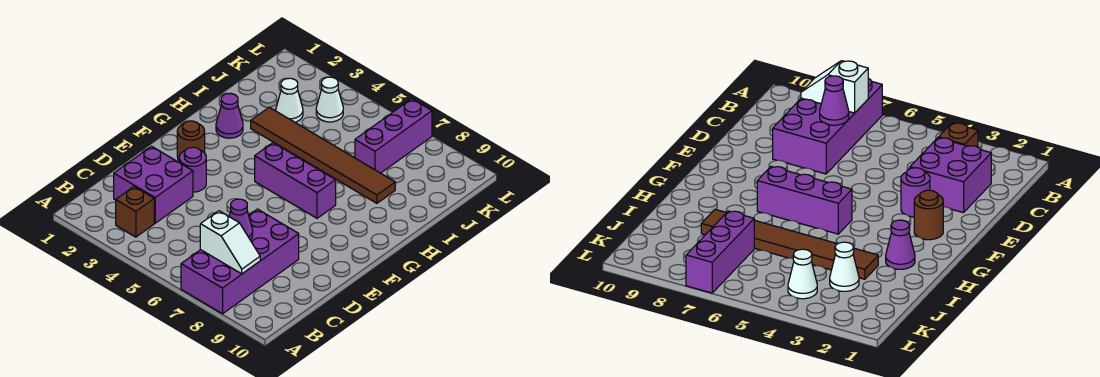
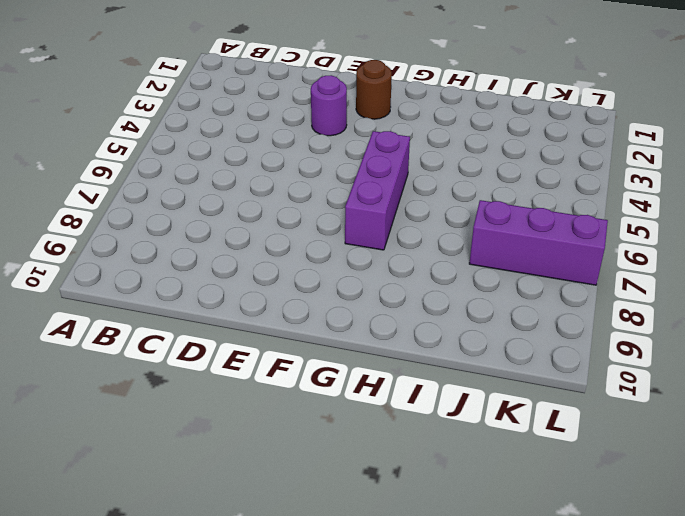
none -> purple 2x4 brick [181,209,299,314]
none -> brown 1x1 brick [116,187,154,237]
none -> purple 2x2 brick [114,146,193,223]

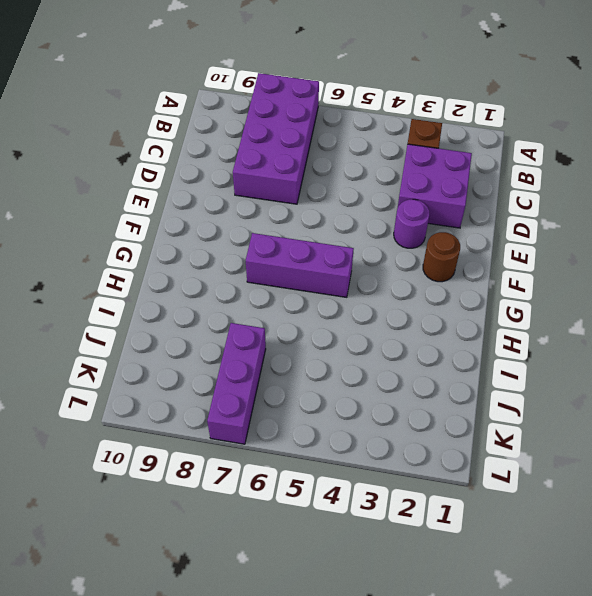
none -> purple 1x1 cone [216,94,243,138]
none -> brown 1x6 tile [251,107,395,203]
none -> white 1x1 cone [276,78,303,122]

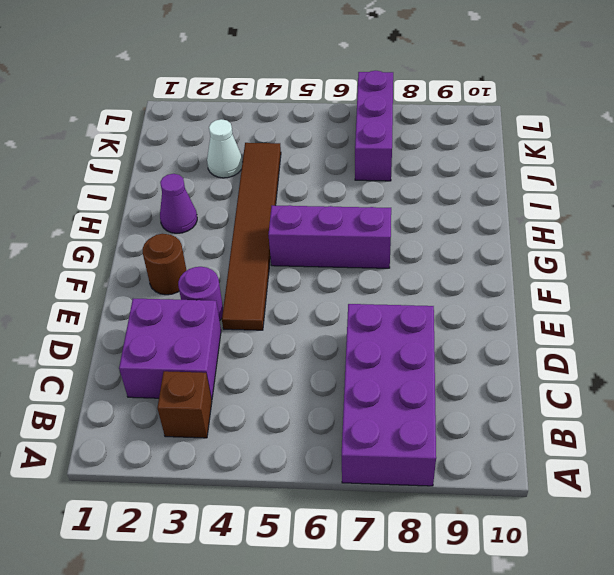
brown 1x6 tile [222,143,281,330] -> brown 1x6 tile turned to [251,107,395,203]
none -> white 1x1 cone [316,77,343,122]
none -> white 1x2 slope [200,211,260,274]
none -> purple 1x1 cone [229,199,253,240]

